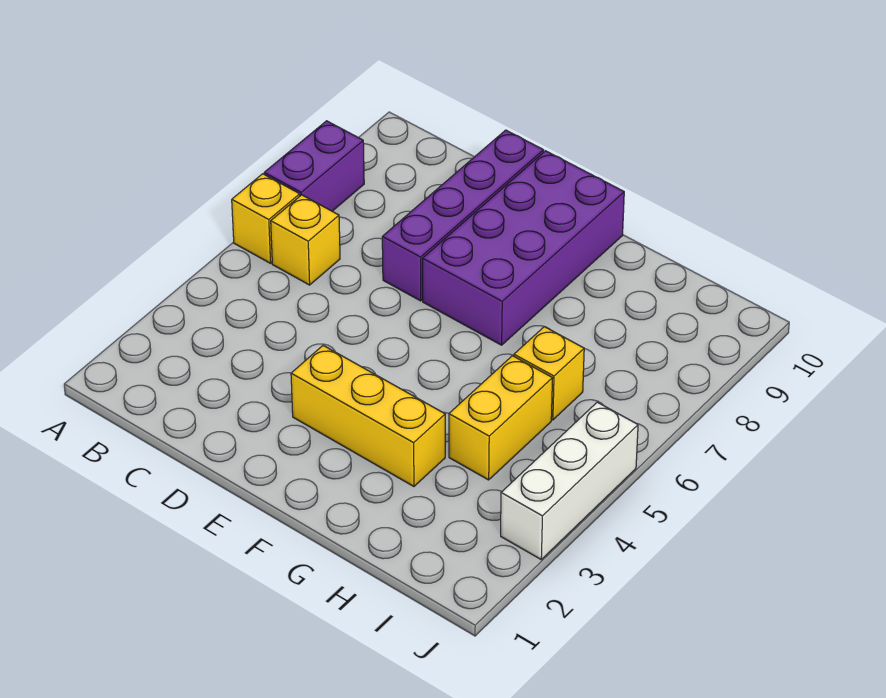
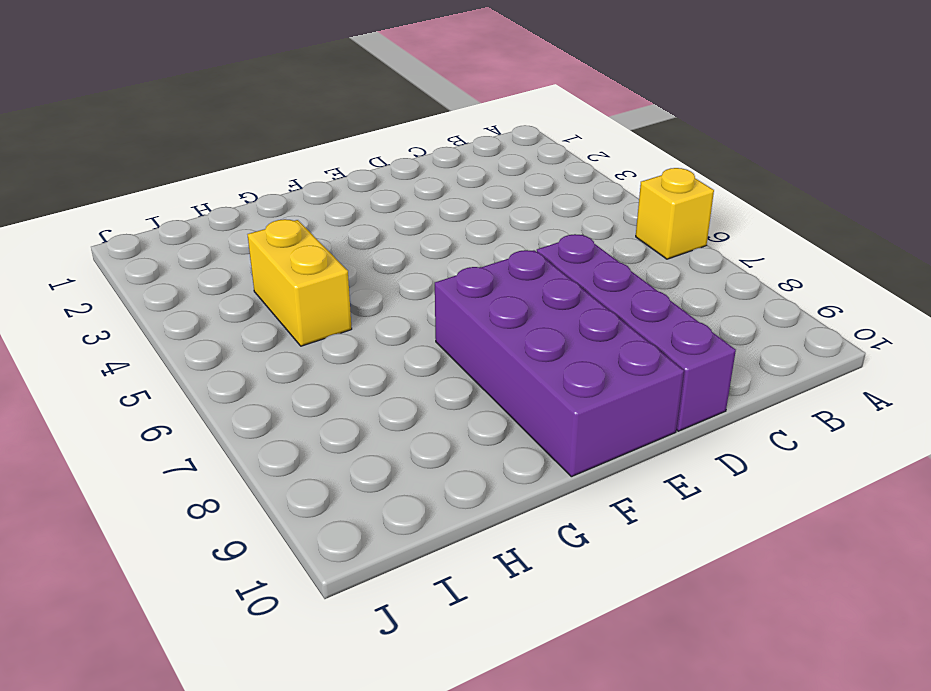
none -> purple 1x2 brick [264,121,364,211]
none -> yellow 1x1 brick [271,195,340,285]

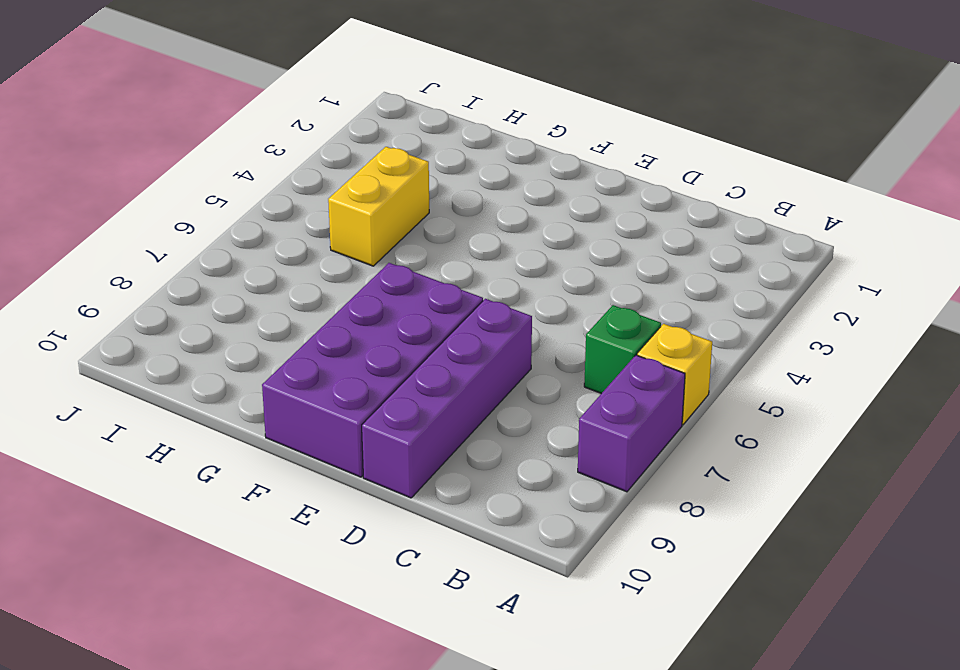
green 1x1 brick [584,305,661,394] -> yellow 1x1 brick [271,195,340,285]
none -> yellow 1x3 brick [291,346,445,486]
none -> yellow 1x1 brick [514,327,584,420]

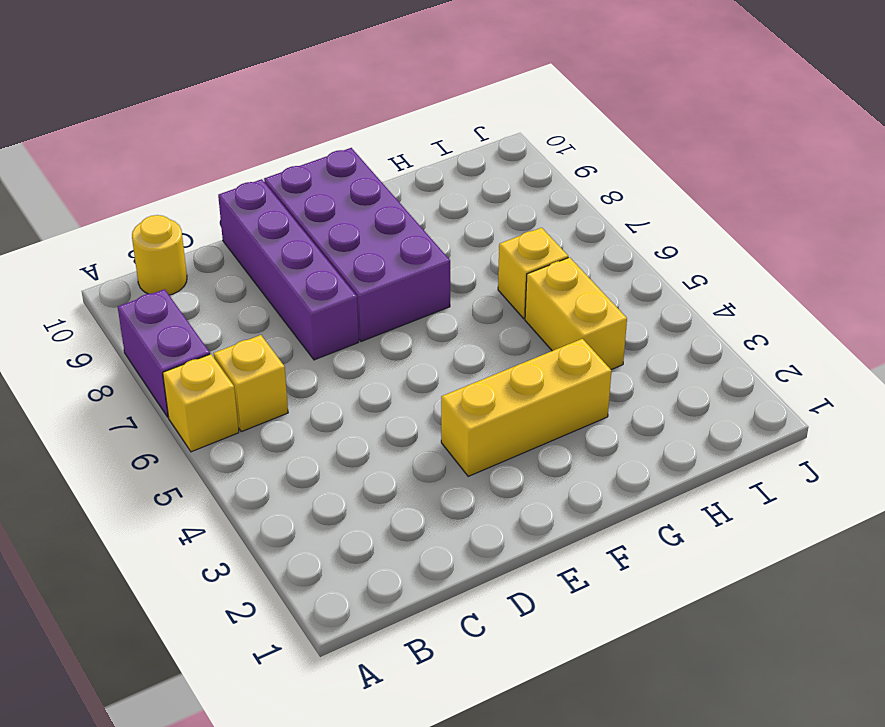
yellow 1x1 round brick [132,215,187,295] -> none
none -> white 1x3 brick [501,402,638,559]

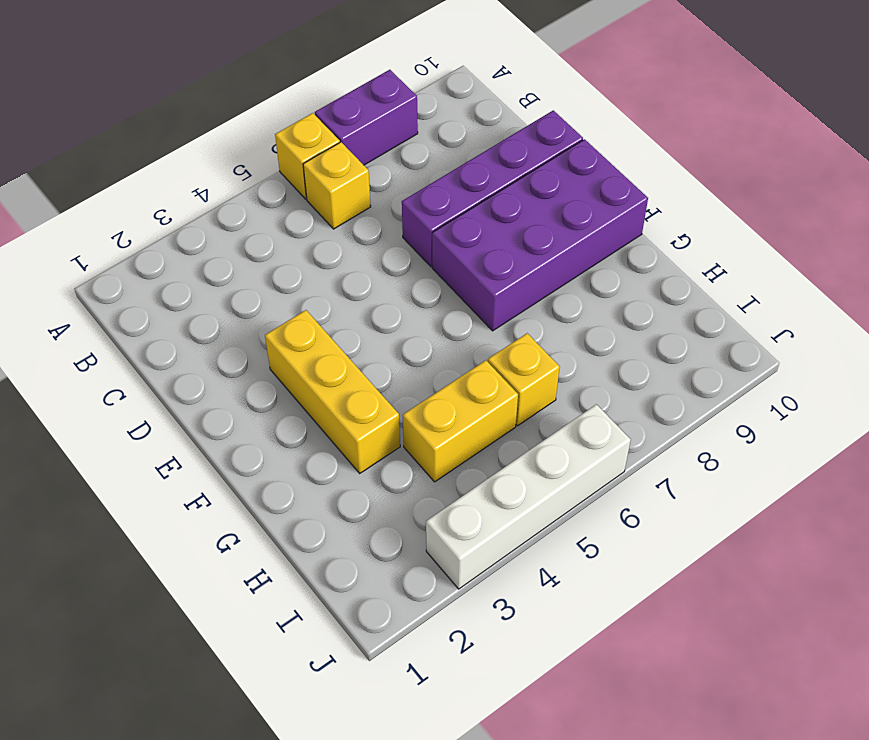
white 1x4 brick [426,404,631,589] -> white 1x3 brick [501,402,638,559]

